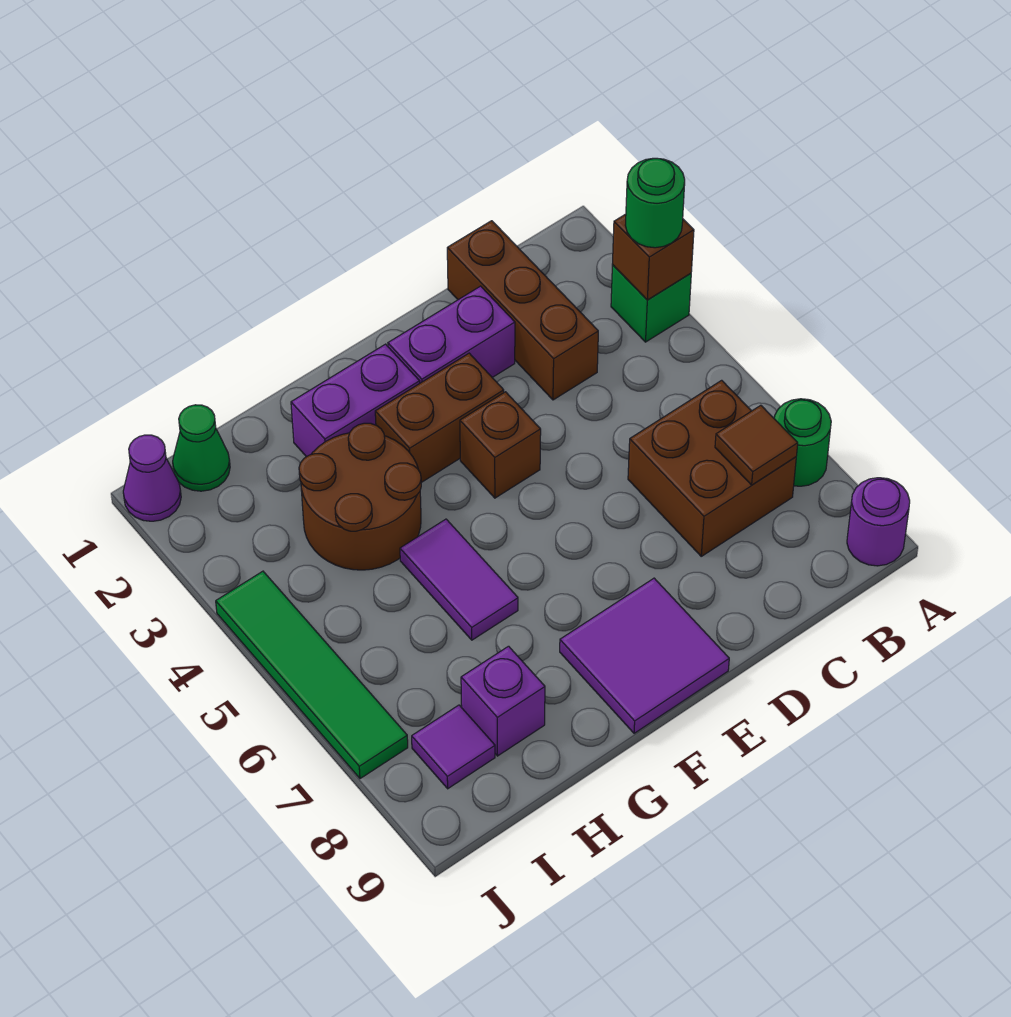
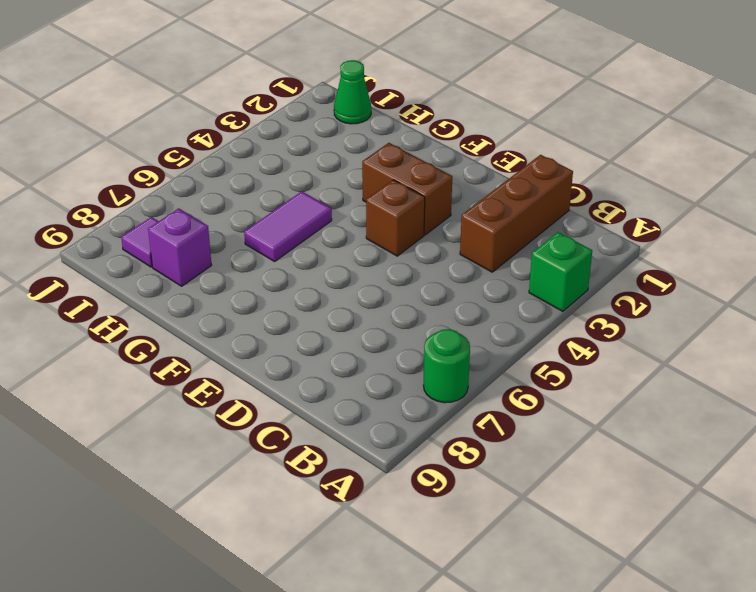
none -> purple 1x1 round brick [847,478,910,566]
none -> brown 2x2 brick [628,380,796,556]
none -> purple 1x2 brick [388,286,515,383]

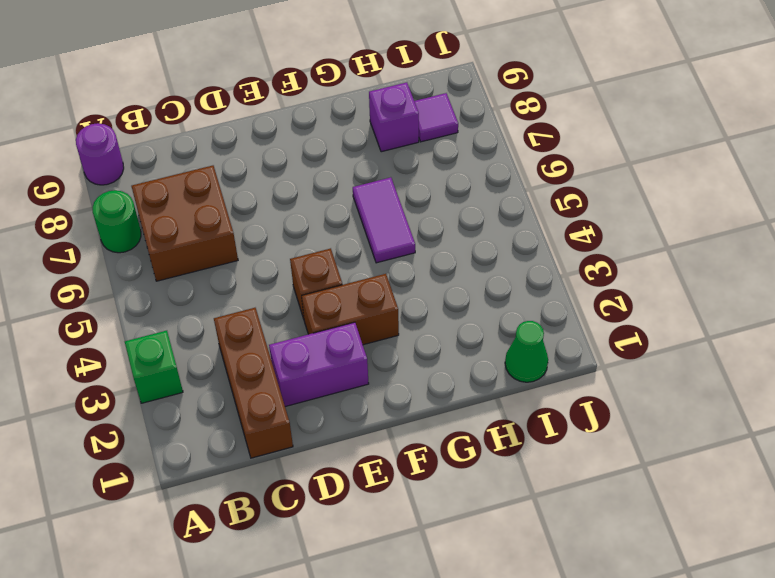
none -> purple 2x2 tile [560,578,729,733]
none -> purple 1x2 brick [291,344,420,457]
none -> brown 2x2 round brick [299,423,421,570]

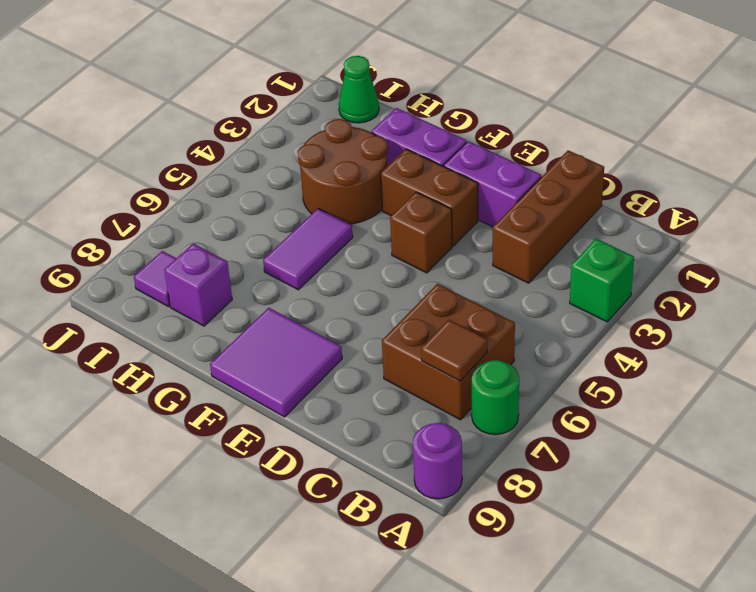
none -> purple 1x1 cone [123,435,181,521]
none -> green 1x4 tile [216,571,408,779]
none -> brown 1x1 brick [613,214,694,300]

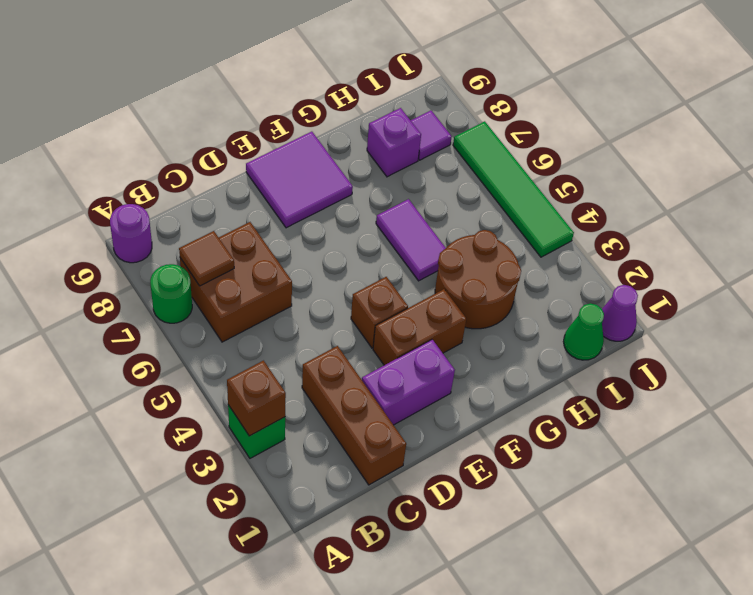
none -> purple 1x2 brick [291,344,420,457]
none -> green 1x1 round brick [625,158,685,248]

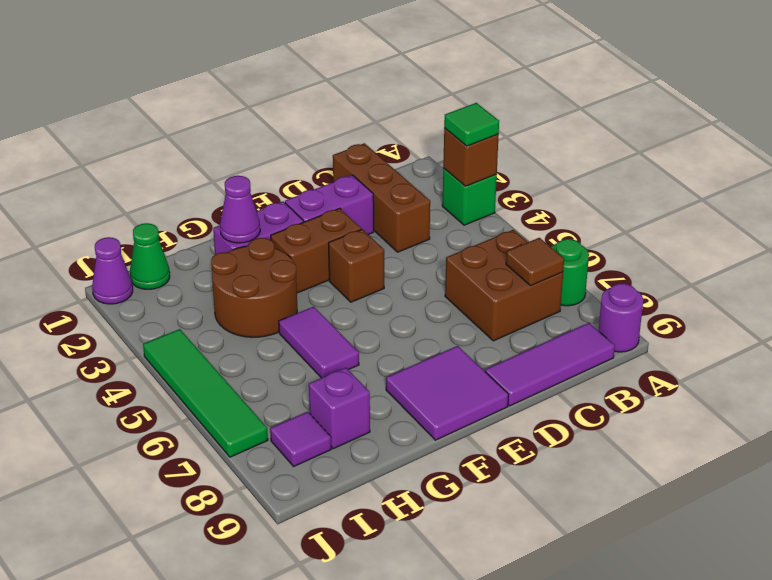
green 1x1 tile [444,103,499,146] -> green 1x1 round brick [625,158,685,248]
purple 1x3 tile [485,323,615,406] -> none
purple 1x1 cone [220,176,260,243] -> none

